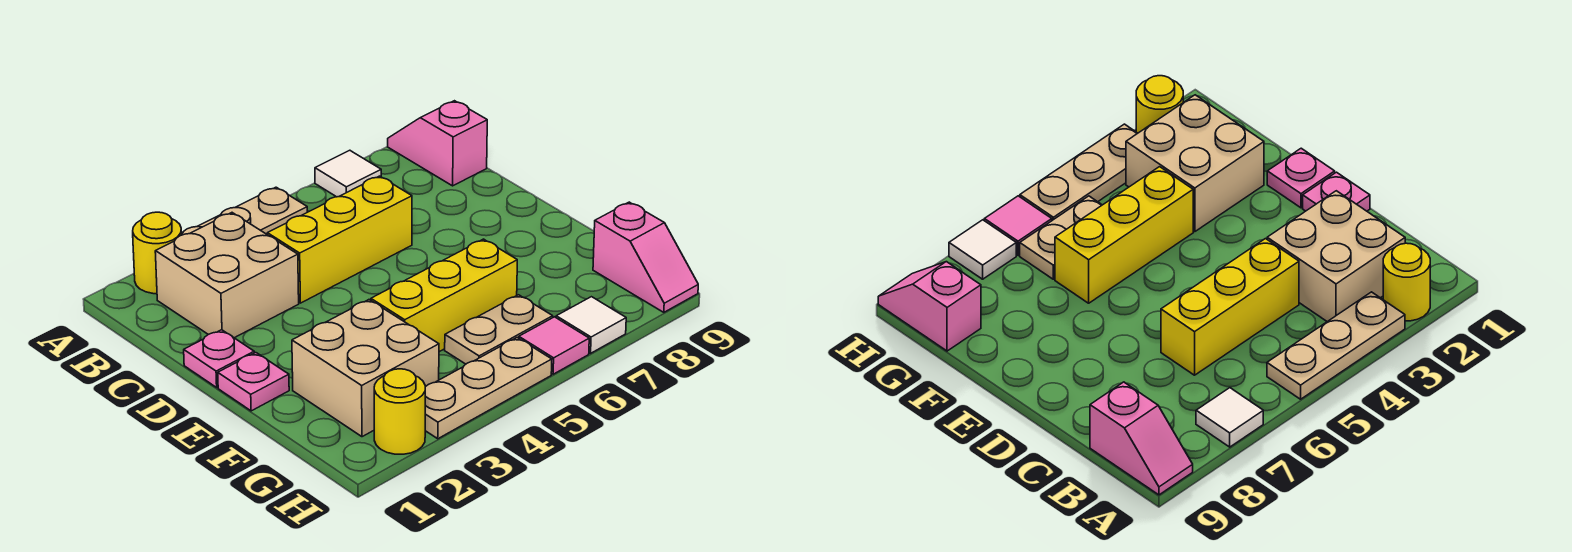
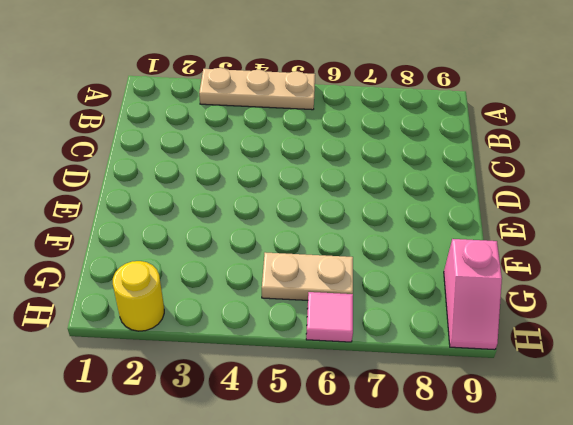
none -> yellow 1x1 round brick [133,212,182,294]
none -> white 1x1 tile [315,150,381,197]
none -> pink 1x2 slope [388,101,487,186]

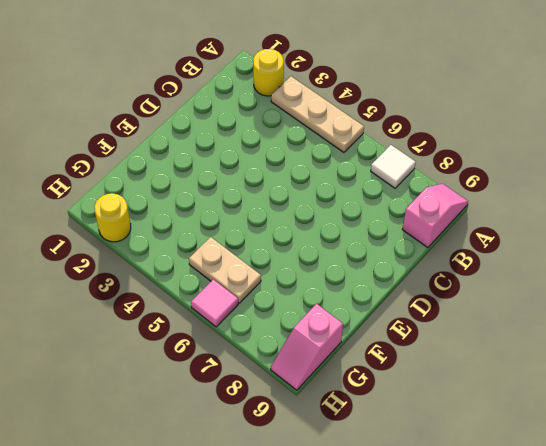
none -> tan 2x2 brick [155,213,299,338]
none -> yellow 1x3 brick [267,176,412,303]
none -> pink 1x1 plate [184,330,254,387]

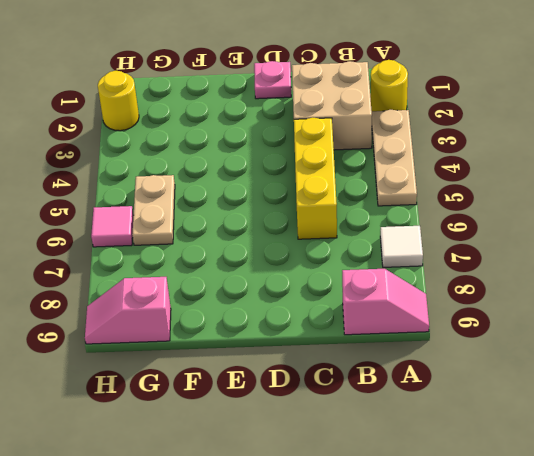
none -> pink 1x1 plate [218,353,289,411]
none -> tan 2x2 brick [292,300,439,437]
none -> yellow 1x3 brick [371,239,517,352]

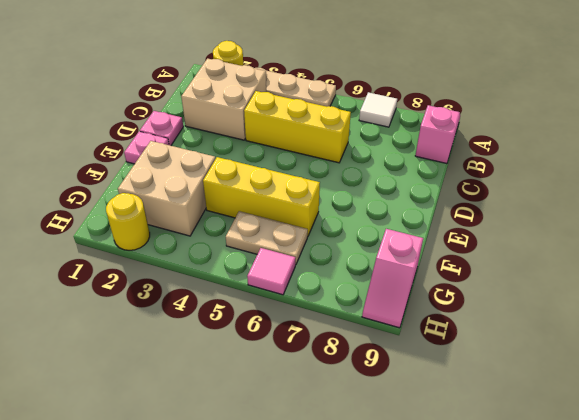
none -> tan 1x3 plate [425,338,552,439]
none -> white 1x1 tile [556,297,626,353]

